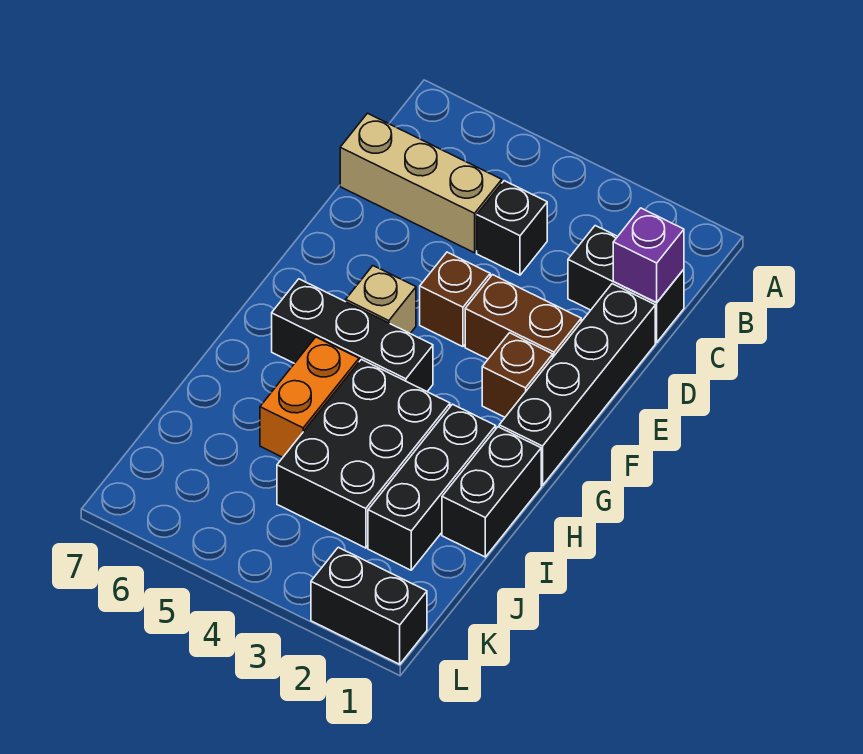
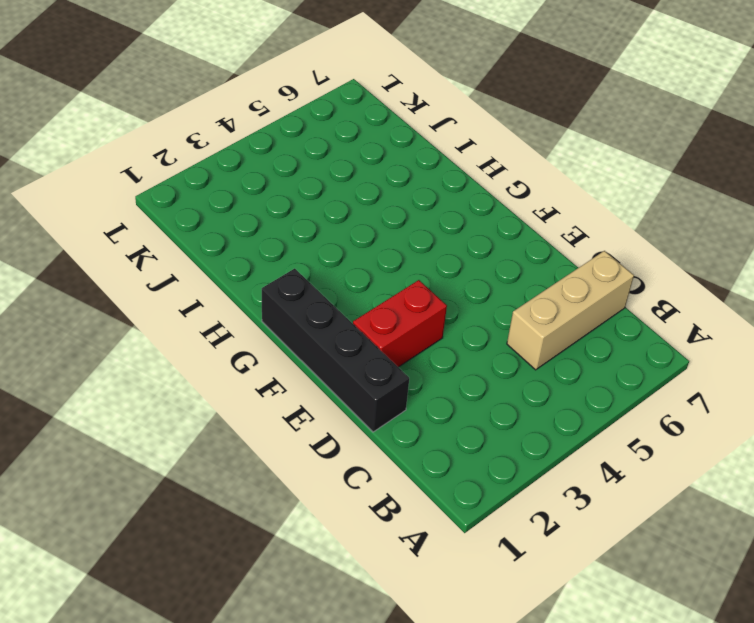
red 1x2 brick [353,280,447,367] -> brown 1x2 brick [465,275,581,359]
none -> black 1x2 brick [568,226,684,342]
none -> black 1x1 brick [477,181,547,275]
none -> brown 1x1 brick [420,252,490,347]

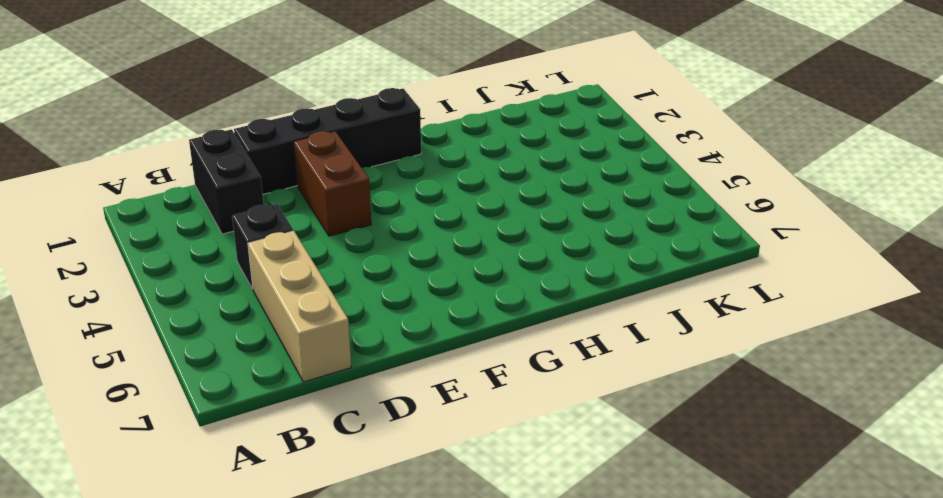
none -> brown 1x1 brick [420,252,490,347]
none -> brown 1x1 brick [482,333,553,417]
none -> tan 1x1 brick [346,266,416,333]

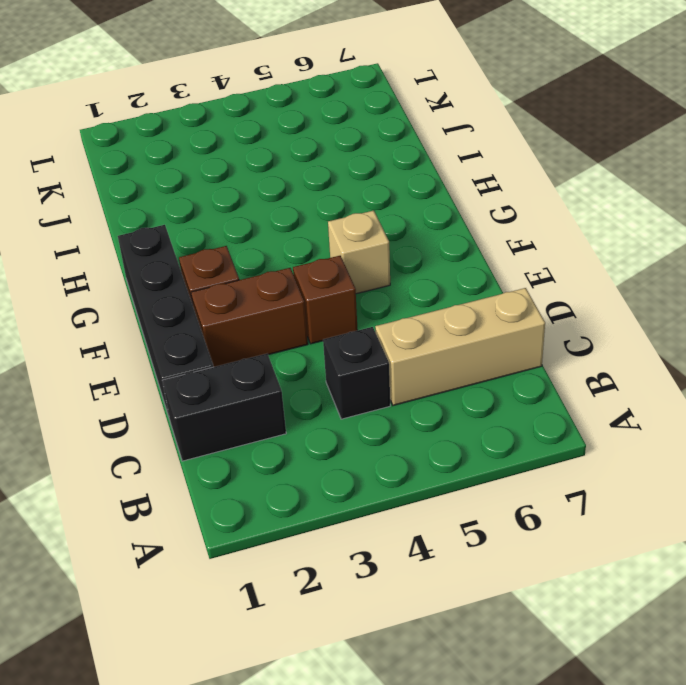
none -> black 1x3 brick [272,279,433,391]
none -> black 1x2 brick [442,427,541,557]
none -> black 1x3 brick [368,404,496,570]

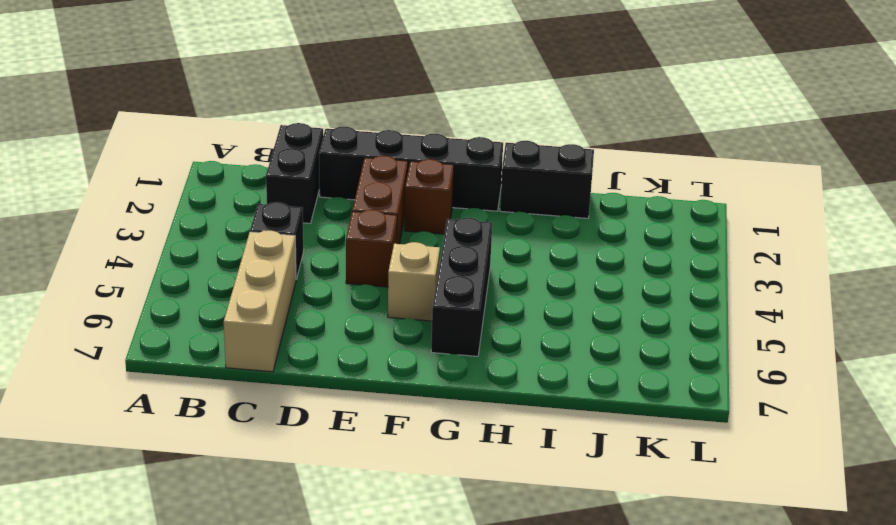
none -> black 1x3 brick [368,404,496,570]
none -> black 2x3 brick [277,359,450,548]
none -> orange 1x2 brick [260,337,359,457]

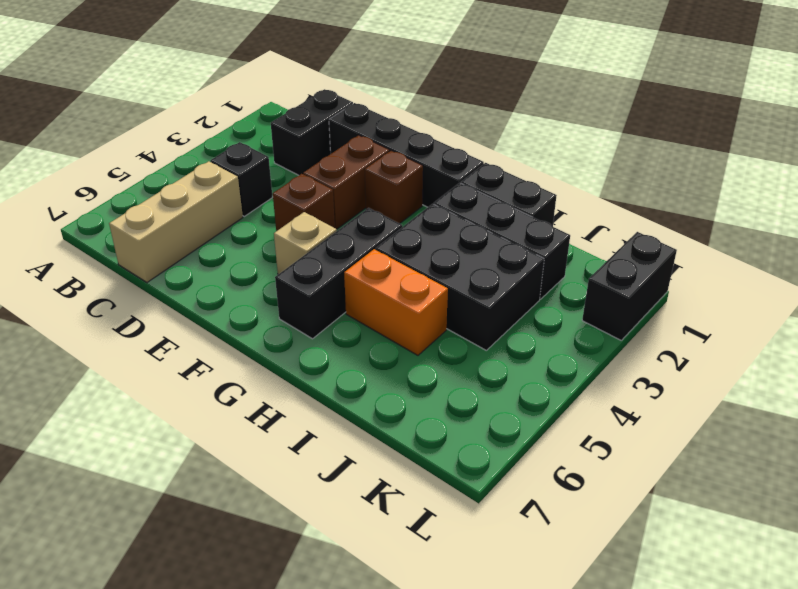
none -> purple 1x1 brick [613,208,684,302]

